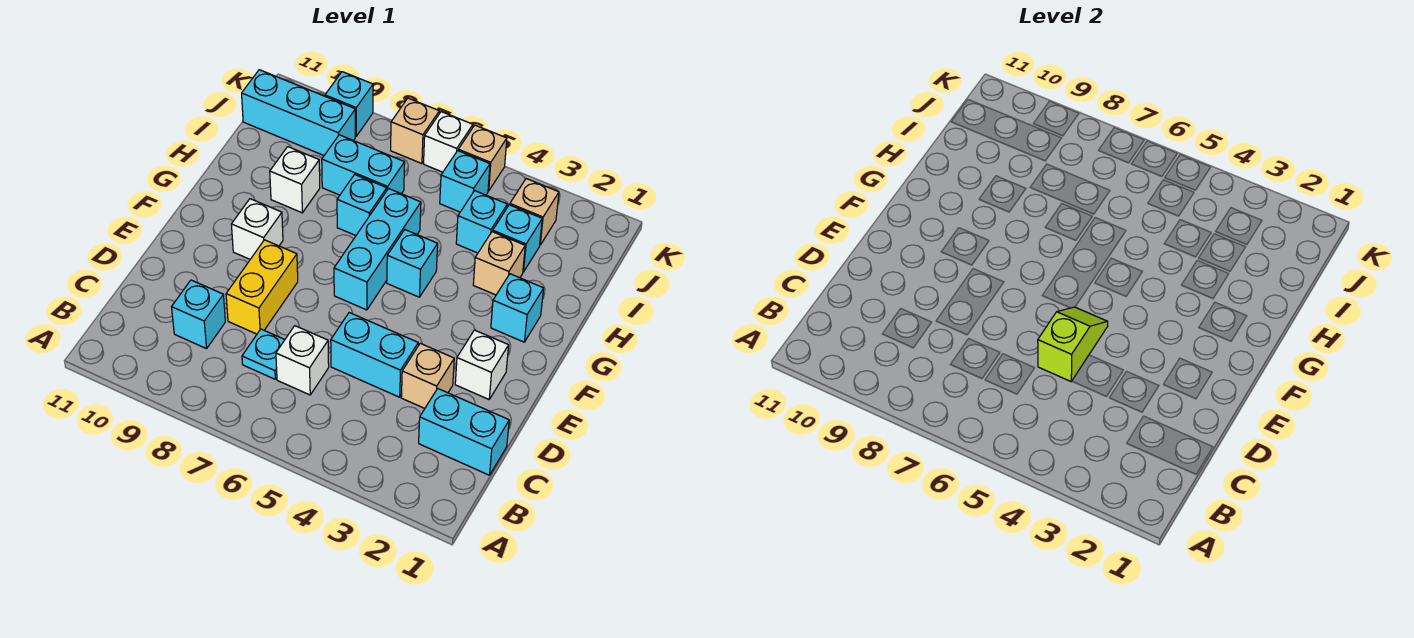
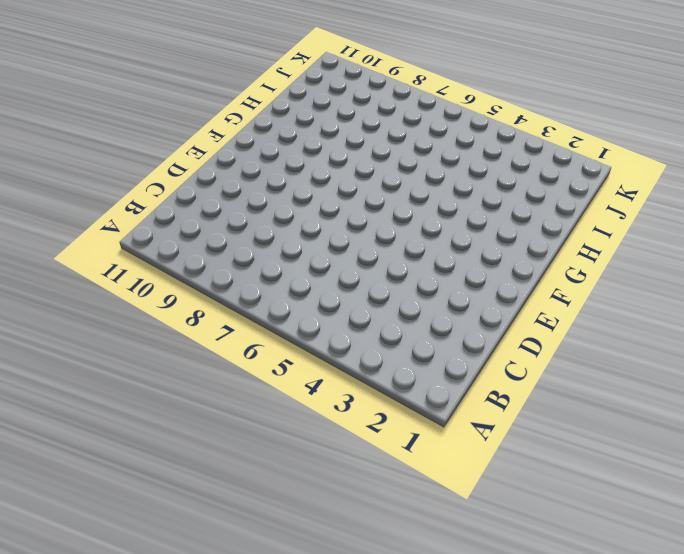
none -> cyan 1x2 brick [419,389,509,475]
none -> white 1x1 brick [276,326,329,395]
none -> cyan 1x1 plate [242,329,285,379]

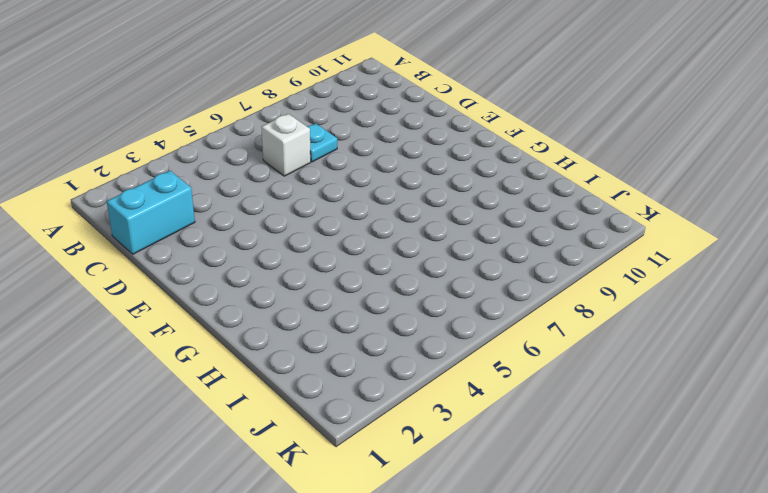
none -> cyan 1x1 brick [172,280,225,349]
none -> tan 1x1 brick [401,343,454,408]
none -> cyan 1x2 brick [331,313,418,397]

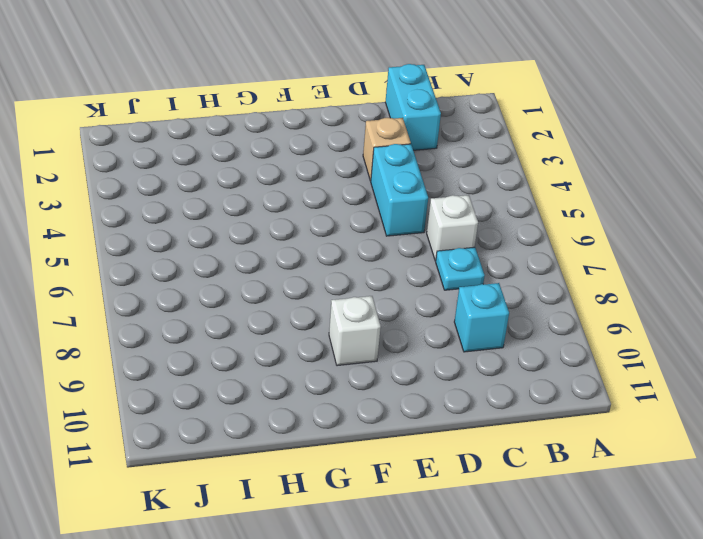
none -> yellow 1x2 brick [226,240,298,334]
none -> white 1x1 brick [455,330,509,399]
none -> cyan 1x3 brick [334,189,421,310]

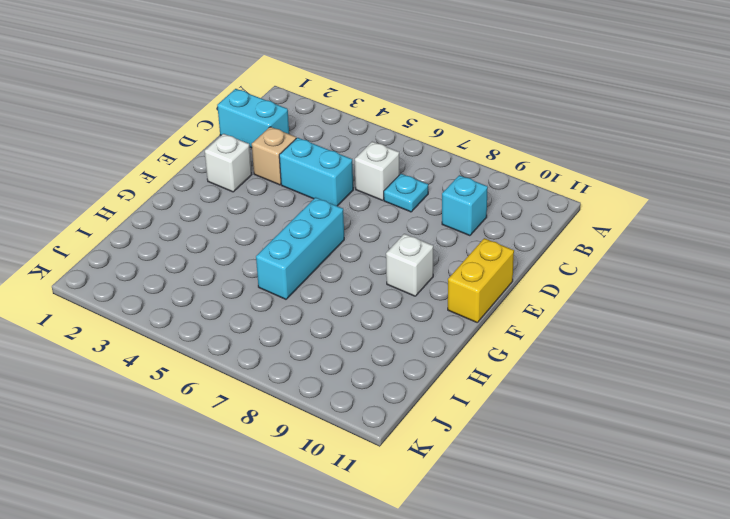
yellow 1x2 brick [448,238,514,322] -> yellow 1x2 brick moved to [226,240,298,334]
none -> cyan 1x1 brick [491,274,544,342]
none -> cyan 1x1 brick [387,230,438,297]
none -> tan 1x1 brick [473,232,525,295]

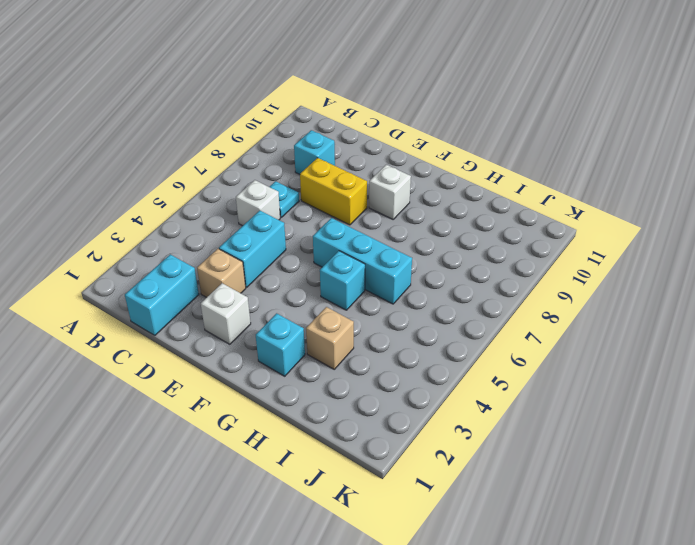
none -> cyan 1x1 brick [337,174,387,236]
none -> white 1x1 brick [270,147,320,213]
none -> cyan 1x1 brick [493,205,542,272]

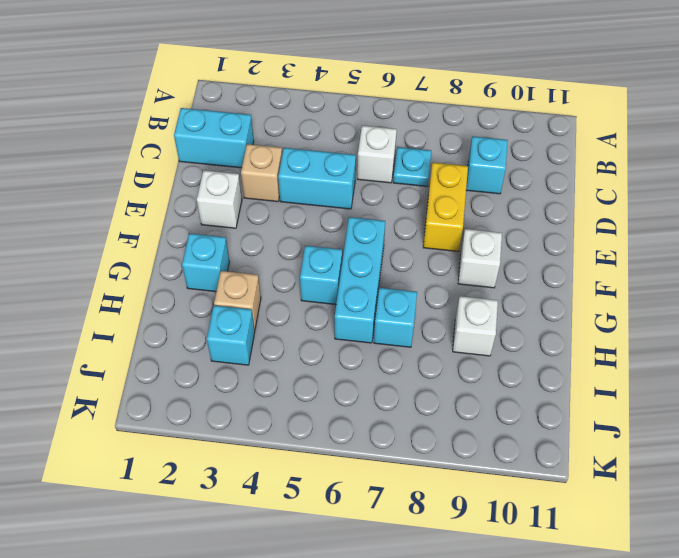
none -> cyan 1x1 brick [456,191,507,253]
none -> cyan 1x2 brick [322,135,405,195]
none -> tan 1x1 brick [510,179,559,245]

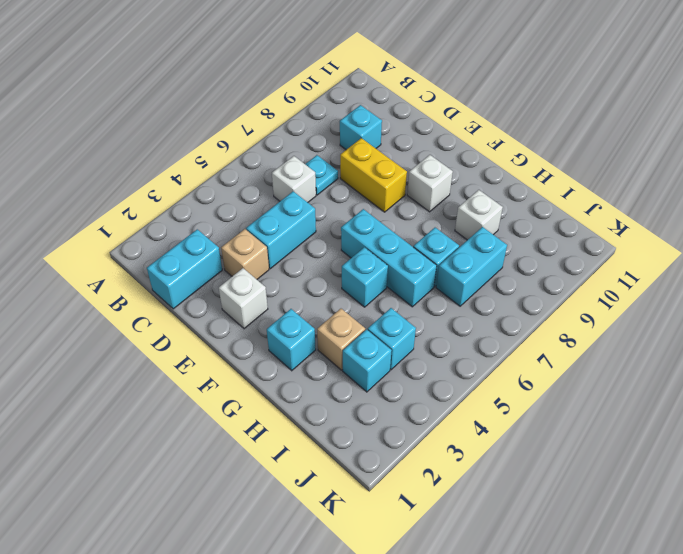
none -> tan 1x1 brick [510,179,559,245]
none -> cyan 1x1 brick [440,151,490,212]
none -> cyan 1x3 brick [242,70,355,155]

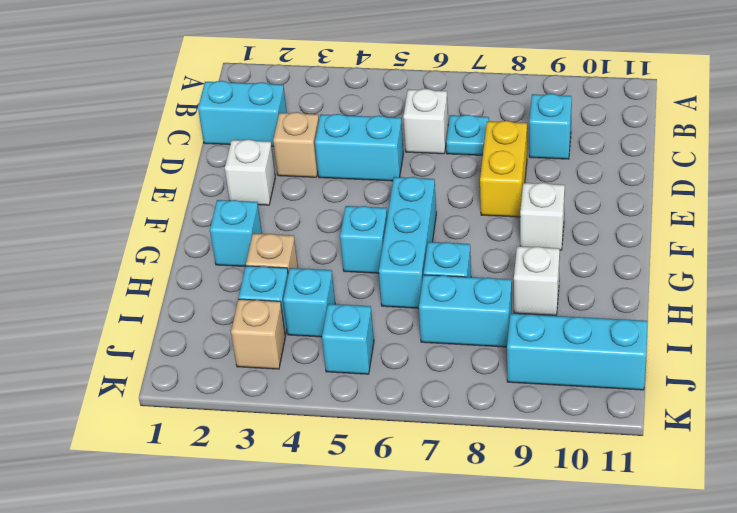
none -> tan 1x1 brick [458,125,507,191]
none -> white 1x1 brick [424,112,473,172]
none -> tan 1x1 brick [391,98,439,164]

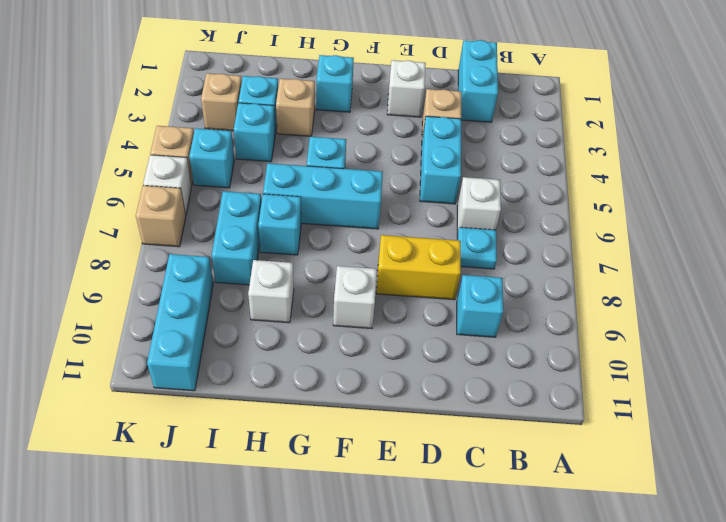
none -> cyan 1x1 brick [325,72,373,136]
none -> lime 1x2 slope [1038,307,1108,381]

